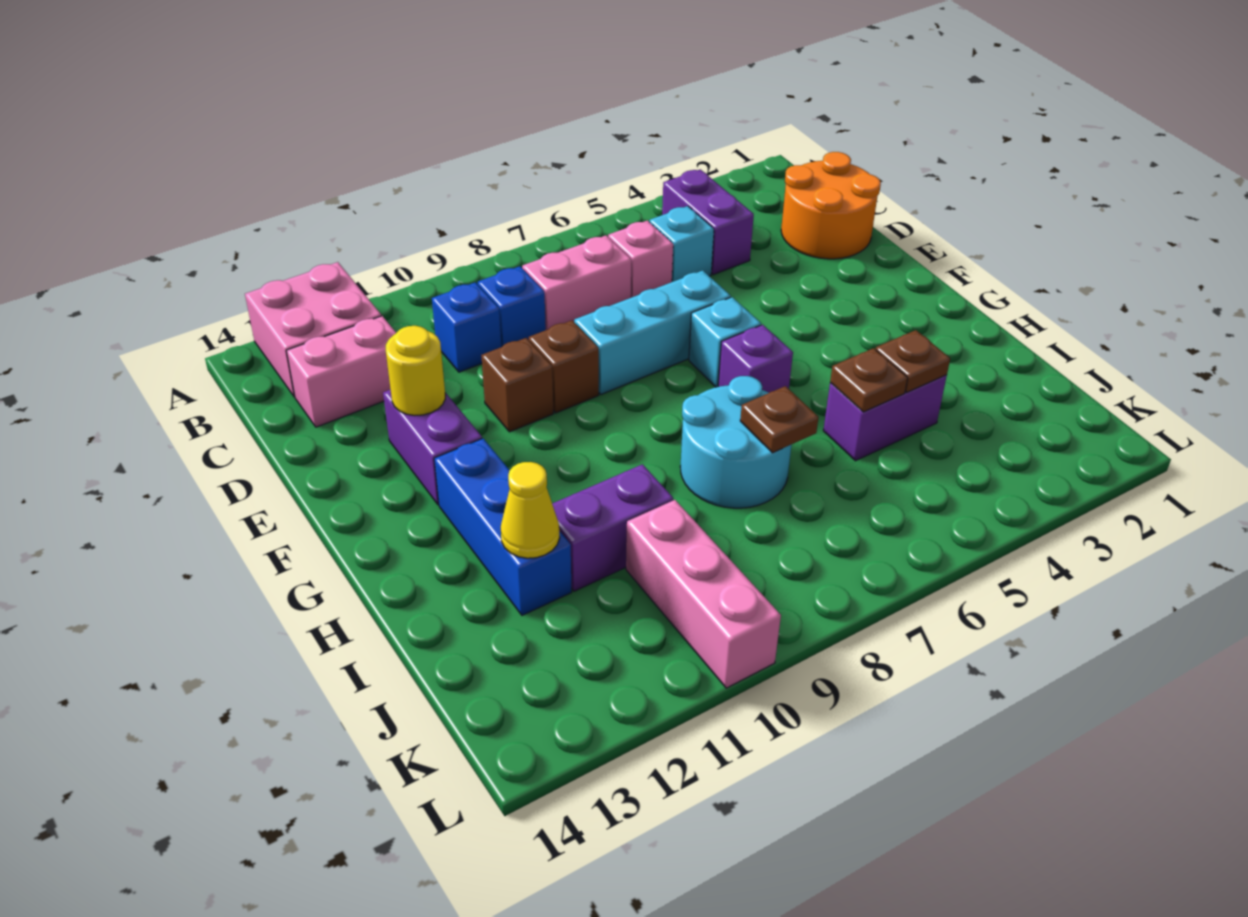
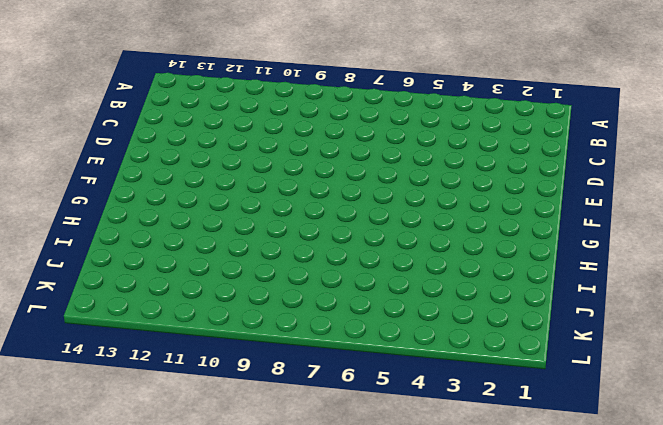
none -> pink 2x2 brick [245,262,381,397]
none -> purple 1x2 brick [662,169,754,275]
none -> orange 2x2 round brick [781,152,881,259]

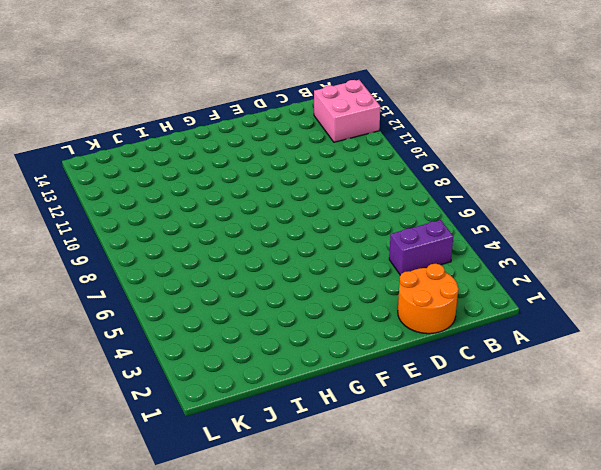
none -> cyan 1x1 brick [649,206,714,282]
none -> pink 1x1 brick [608,221,673,298]
none -> pink 1x2 brick [522,236,631,330]

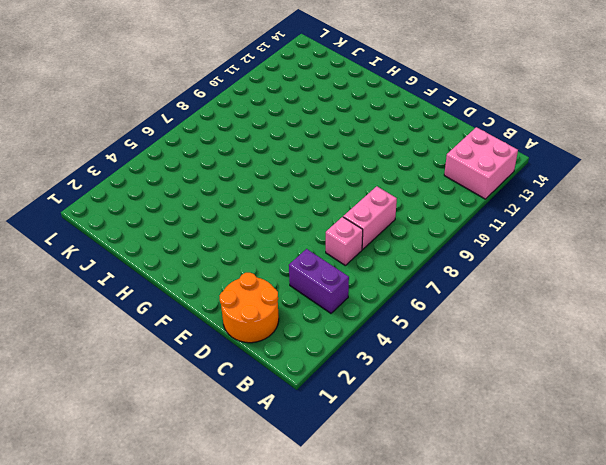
none -> cyan 1x1 brick [649,206,714,282]
none -> blue 1x1 brick [478,266,546,347]
none -> blue 1x1 brick [432,282,501,372]

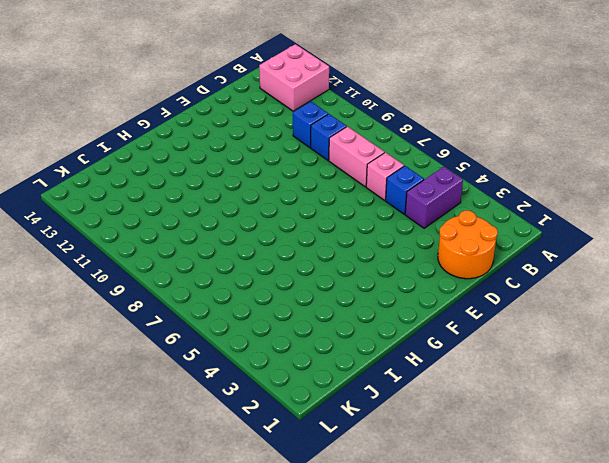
blue 1x1 brick [386,166,424,214] -> cyan 1x1 brick [649,206,714,282]
none -> pink 1x2 brick [286,316,396,427]
none -> cyan 1x3 brick [574,270,731,394]
none -> brown 1x1 brick [529,320,599,413]

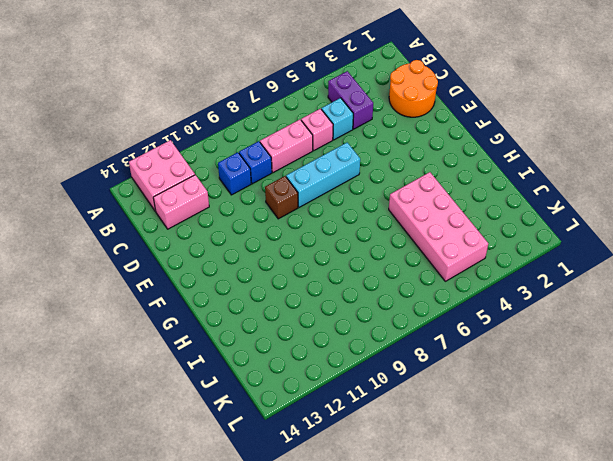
pink 2x4 brick [389,172,488,281] -> purple 1x2 brick [823,375,947,461]
none -> brown 1x1 brick [481,338,554,432]
none -> purple 1x2 brick [383,390,482,505]
none -> cyan 1x1 brick [689,297,761,387]

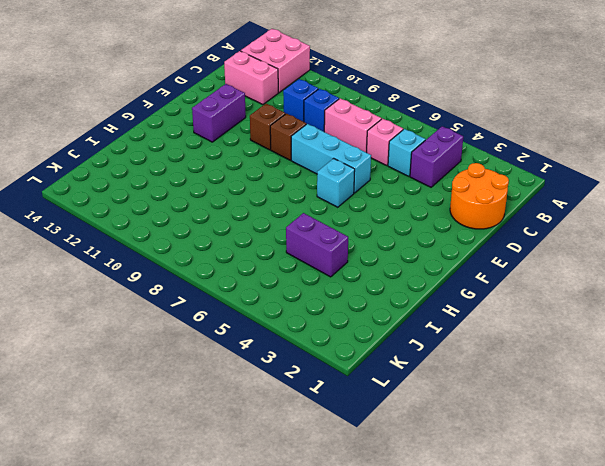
none -> purple 1x1 brick [718,325,793,393]
none -> blue 1x3 brick [434,438,572,615]
none -> cyan 2x2 round brick [680,376,791,508]

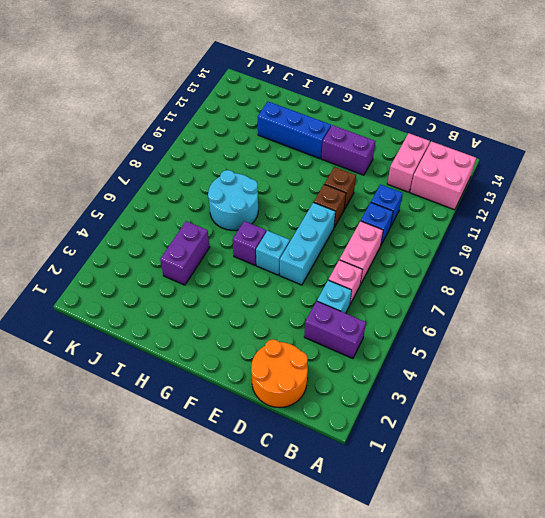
none -> purple 1x2 brick [552,464,673,591]
none -> pink 1x3 brick [626,500,781,688]
none -> yellow 1x1 round brick [386,326,445,416]

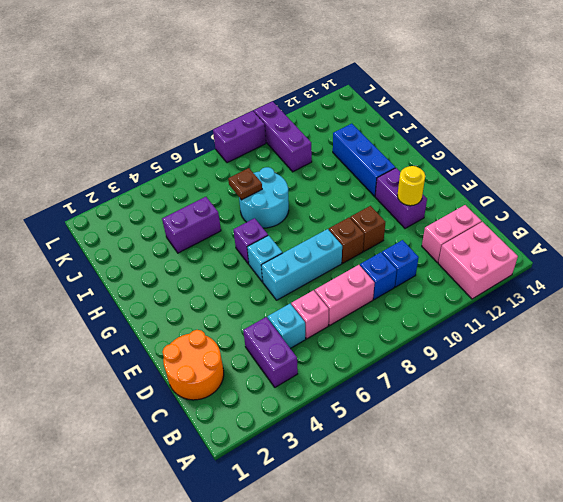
purple 1x3 brick [254,101,312,172] -> pink 1x3 brick [626,500,781,688]
purple 1x2 brick [213,111,266,163] -> purple 1x2 brick moved to [552,464,673,591]
none -> brown 1x1 plate [875,330,950,392]
none -> brown 1x1 plate [830,348,908,412]
none -> yellow 1x1 cone [501,462,560,558]

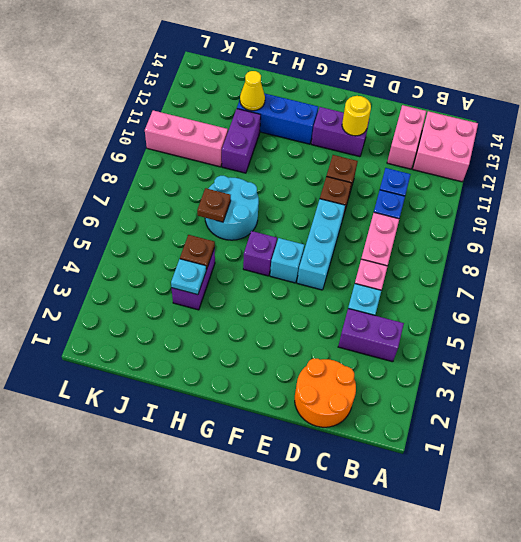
cyan 1x1 plate [171,259,206,295] -> brown 1x1 plate [875,330,950,392]

